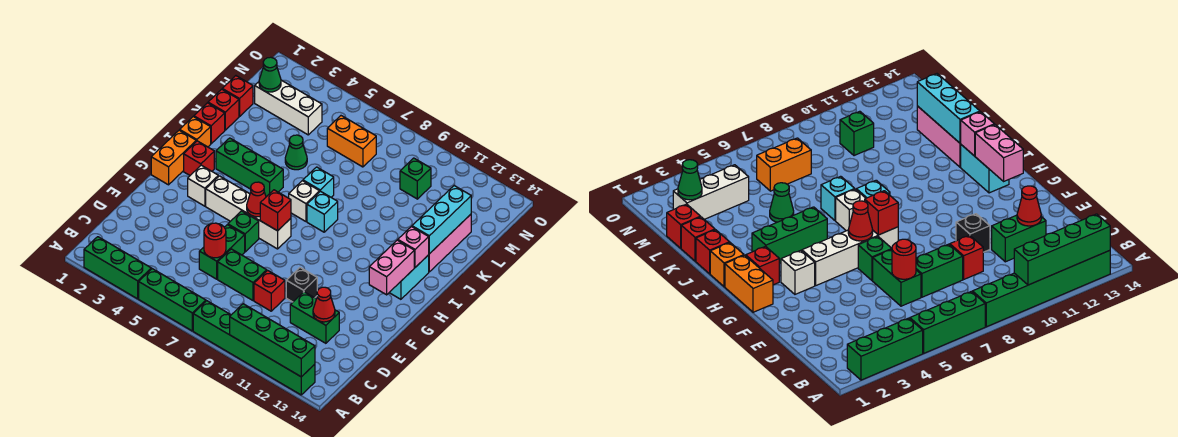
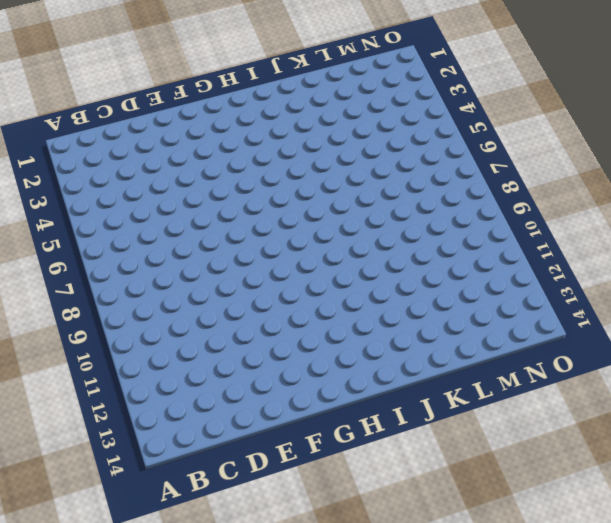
none -> green 1x3 brick [84,237,151,299]
none -> green 1x3 brick [139,269,206,331]
none -> green 1x6 brick [193,301,315,395]
none -> green 1x2 brick [199,225,245,279]

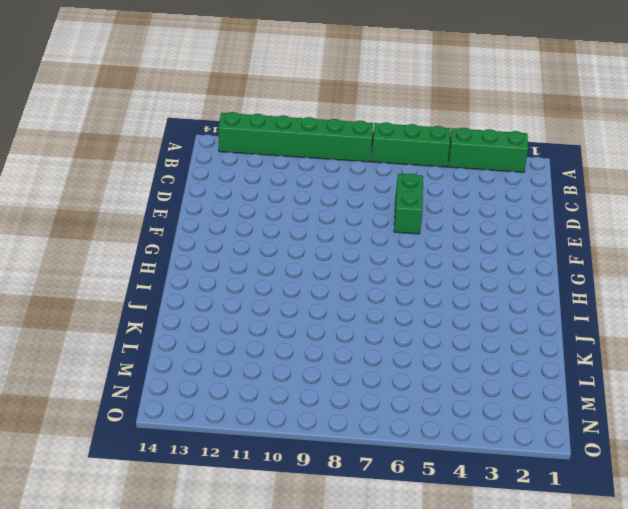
none -> green 1x2 brick [218,249,267,300]
none -> red 1x1 brick [254,270,285,311]
none -> green 1x2 brick [290,292,339,343]
none -> black 1x1 brick [286,268,317,302]

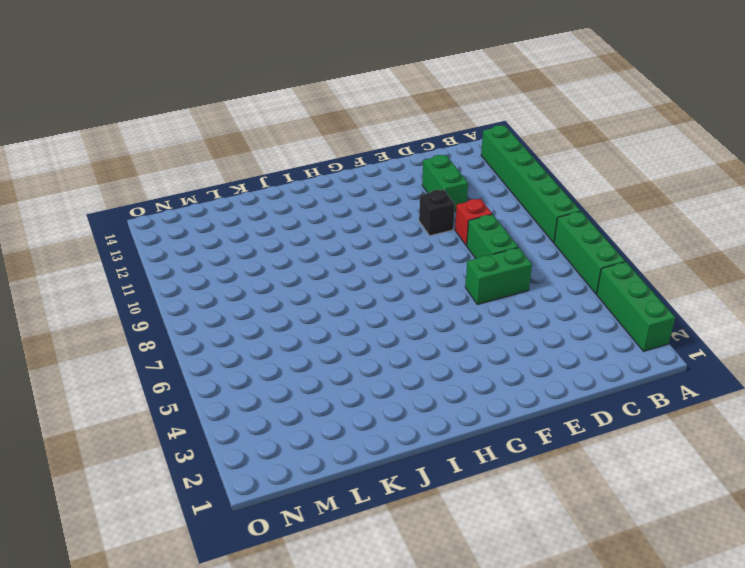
none -> green 1x1 brick [228,211,259,252]
none -> orange 1x2 brick [151,130,196,185]
none -> white 1x1 brick [188,165,218,206]
none -> white 1x4 brick [206,176,291,249]

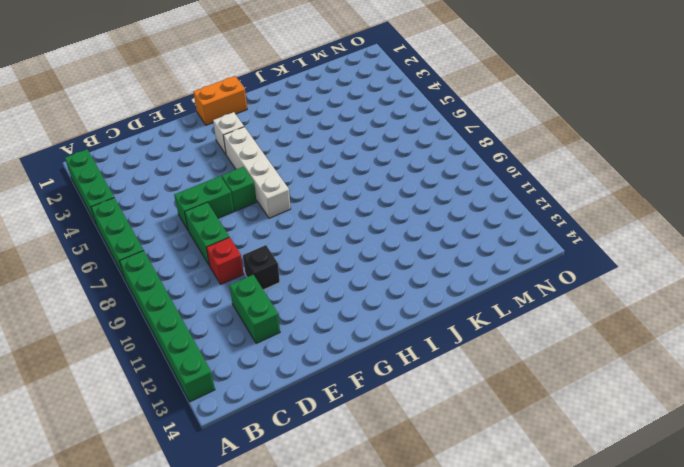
none -> red 1x1 brick [184,141,214,175]
none -> cyan 1x2 brick [389,255,429,299]
none -> orange 1x1 brick [180,117,211,147]
none -> green 1x3 brick [216,138,283,197]

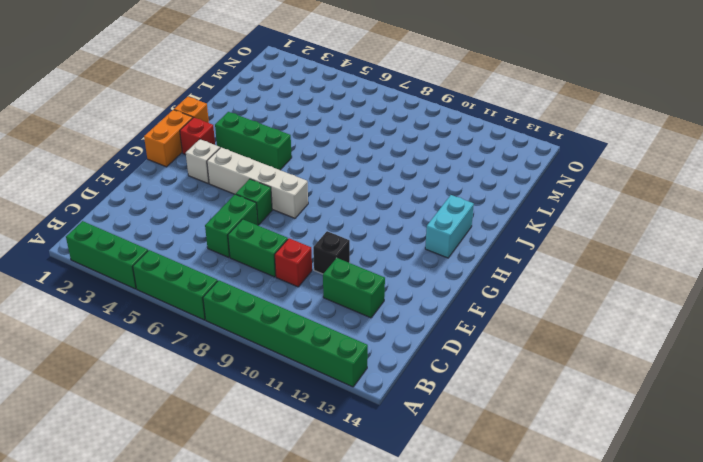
none -> white 1x1 brick [289,181,320,221]
none -> cyan 1x1 brick [307,191,338,232]
none -> red 1x1 brick [194,103,225,144]
none -> cyan 1x1 brick [303,167,334,197]

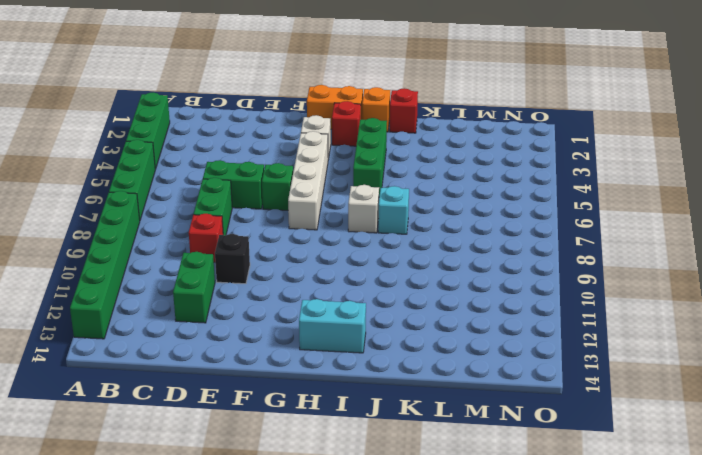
none -> cyan 1x1 brick [307,191,338,232]
none -> pink 1x3 brick [429,214,471,272]
none -> red 1x1 brick [208,89,239,130]
none -> green 1x1 cone [285,135,307,170]

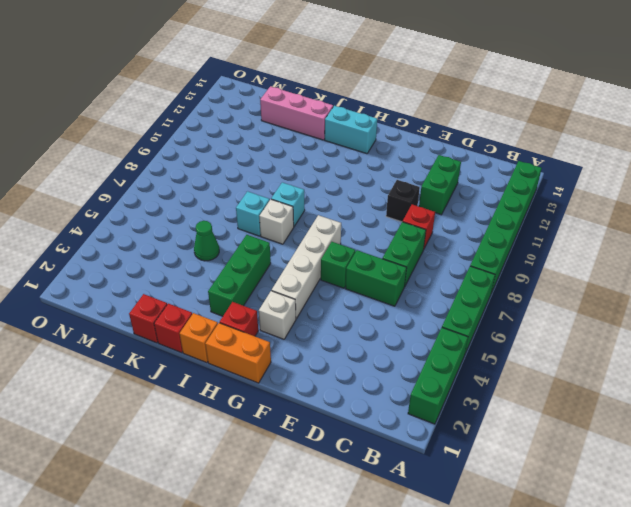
none -> red 1x1 brick [222,76,253,116]
none -> white 1x3 brick [255,80,322,135]
none -> orange 1x2 brick [327,116,376,167]
none -> green 1x1 brick [400,158,431,199]

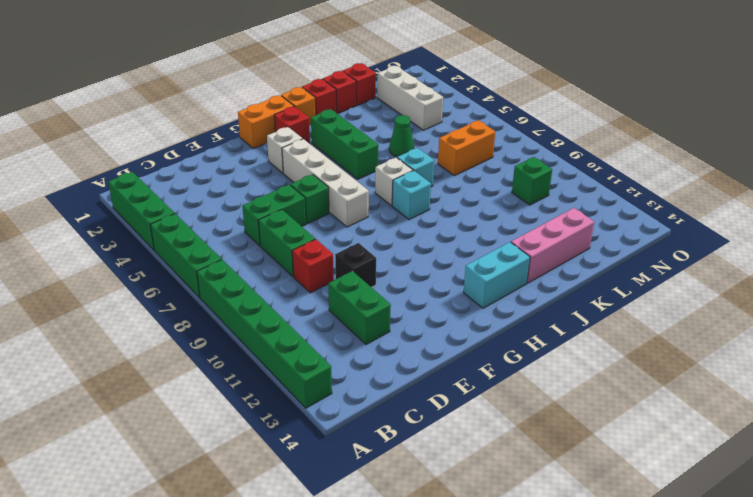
orange 1x2 brick [438,120,495,176] -> orange 1x2 brick turned to [327,116,376,167]
none -> green 1x4 brick [230,304,315,377]
none -> red 1x1 round brick [204,223,226,258]
none -> red 1x1 cone [313,287,335,322]
none -> red 1x1 cone [247,182,266,217]

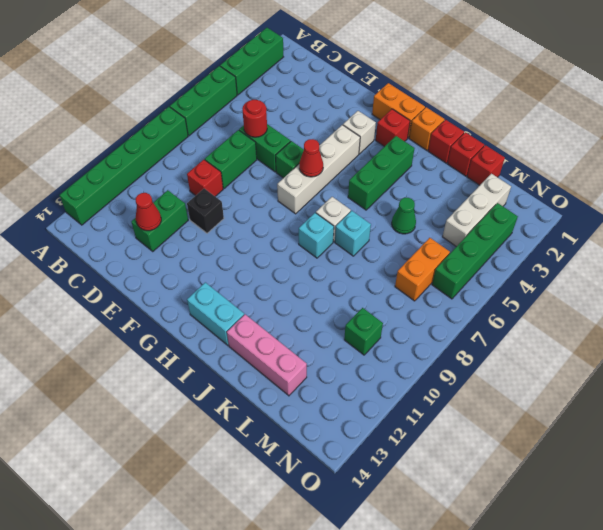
green 1x4 brick [432,203,518,299] -> green 1x4 brick moved to [230,304,315,377]
none -> red 1x1 brick [260,190,291,231]
none -> pink 1x2 brick [369,240,414,295]
none -> pink 1x1 brick [398,227,429,267]
none -> cyan 1x3 brick [412,186,471,254]

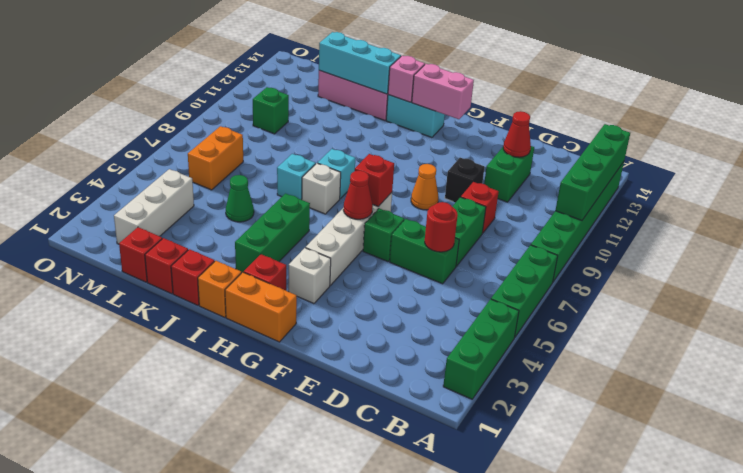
orange 1x1 cone [411,164,439,210] -> none
none -> green 1x1 cone [259,57,281,92]

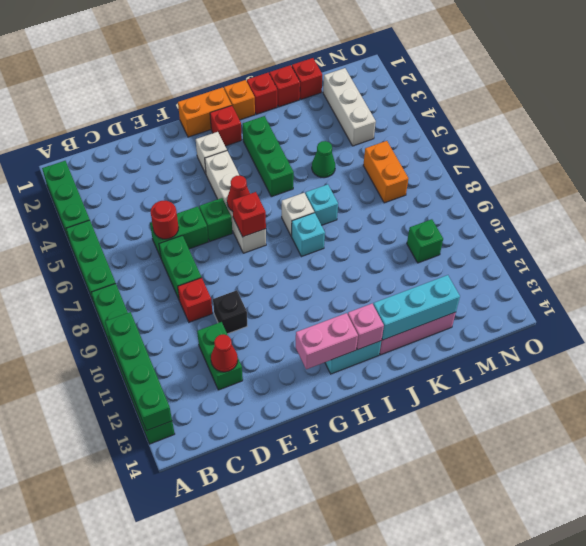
none -> green 1x1 cone [259,57,281,92]

